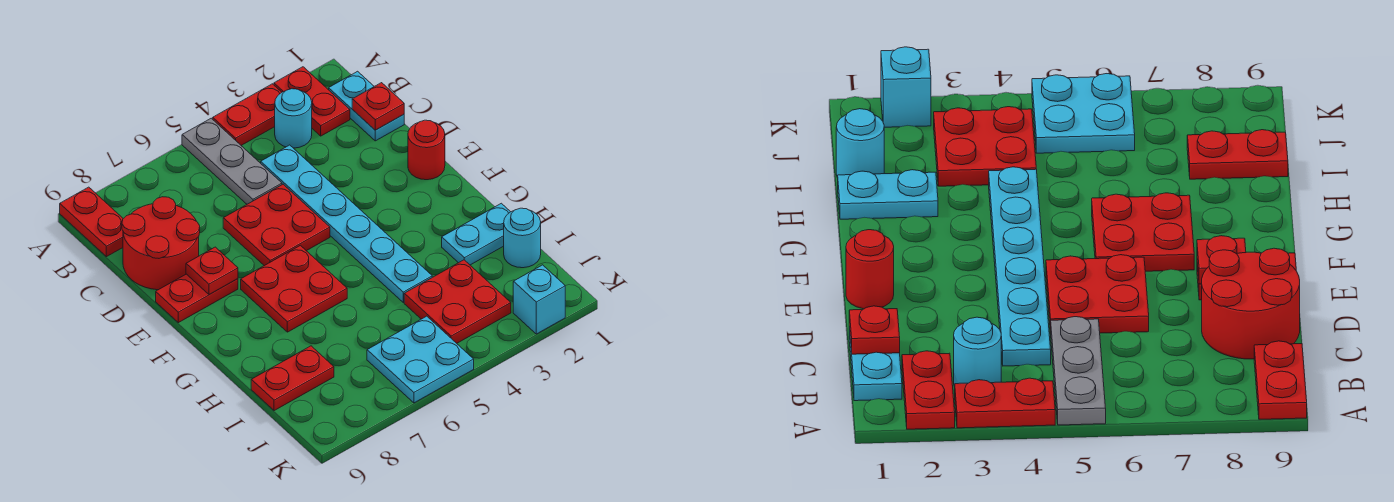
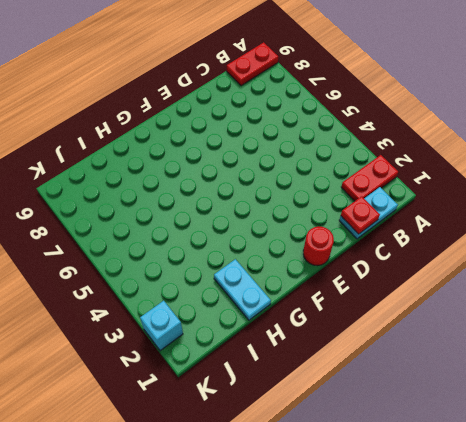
none -> red 1x2 plate [213,84,282,145]
none -> grey 1x3 plate [182,118,282,204]
none -> cyan 1x1 round brick [275,89,312,148]

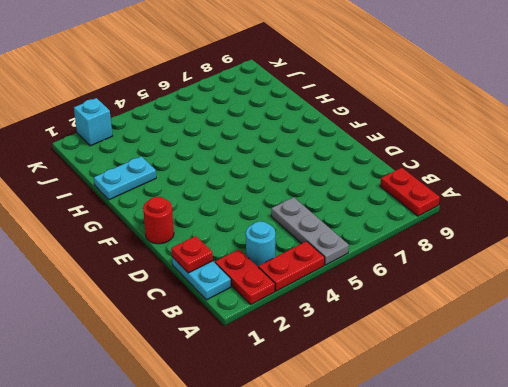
none -> cyan 1x6 plate [261,145,432,302]
none -> red 2x2 round brick [122,197,200,290]
none -> red 2x2 plate [223,184,330,266]

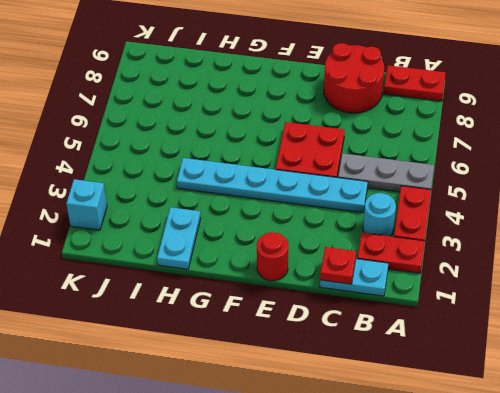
none -> red 1x2 plate [156,274,238,323]
none -> red 2x2 plate [241,245,347,332]
none -> cyan 1x1 round brick [504,208,541,268]

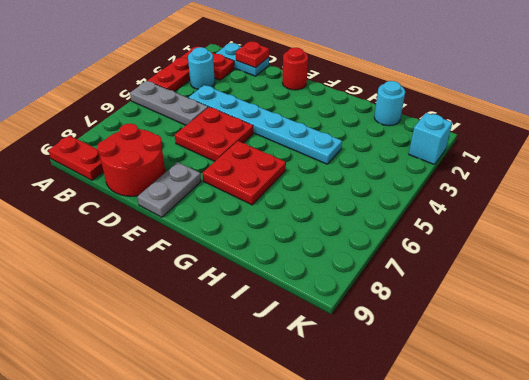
grey 1x2 plate [137,162,201,217] -> red 1x2 plate [156,274,238,323]
none -> cyan 1x2 plate [442,203,510,265]
none -> red 2x2 plate [404,260,511,343]
none -> red 1x2 plate [251,346,334,411]

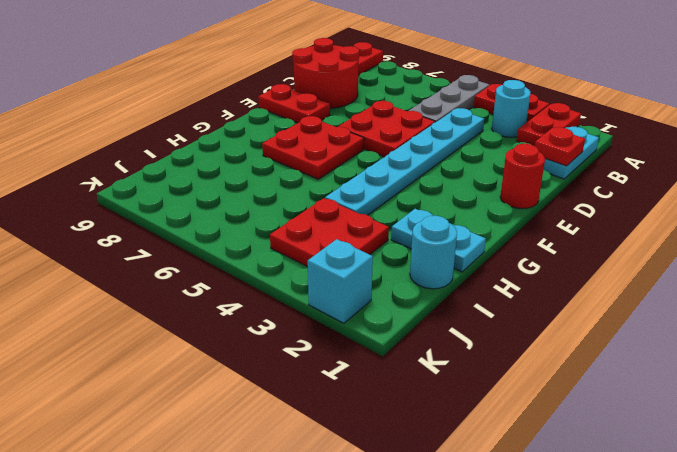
none -> red 1x2 plate [251,346,334,411]
none -> cyan 2x2 plate [367,316,474,403]
none -> red 1x1 plate [186,247,238,295]

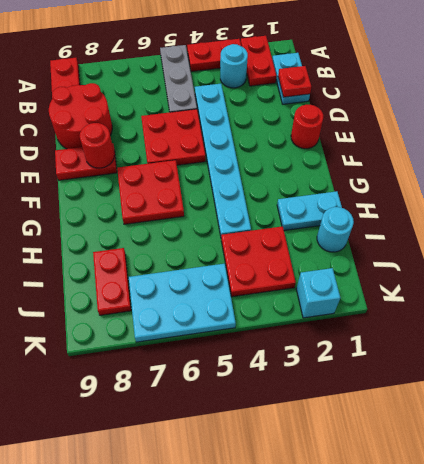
red 1x1 round brick [80,123,114,168] -> red 1x1 plate [186,247,238,295]
red 1x2 plate [93,248,131,315] -> red 1x2 plate turned to [251,346,334,411]
cyan 2x3 plate [129,264,236,342] -> cyan 2x2 plate [367,316,474,403]

